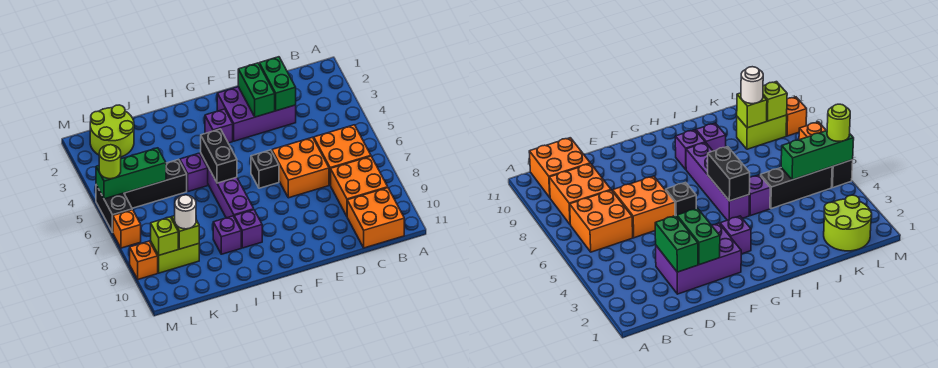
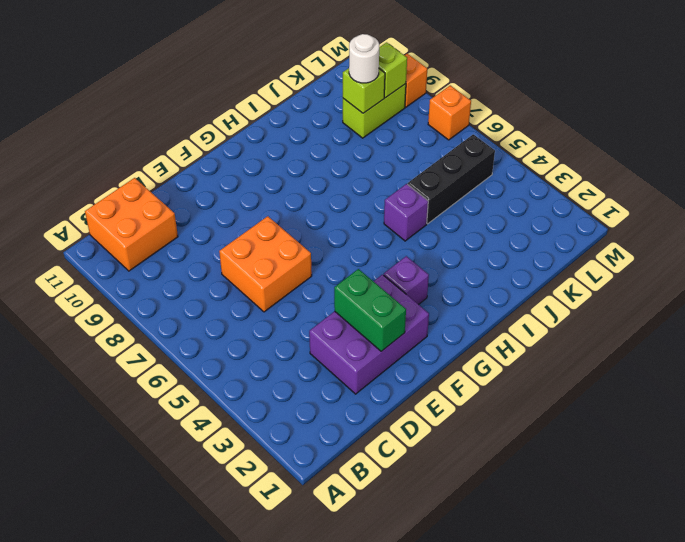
none -> orange 2x2 brick [314,125,371,185]
none -> orange 2x2 brick [331,156,388,216]
none -> black 1x1 brick [251,150,279,188]

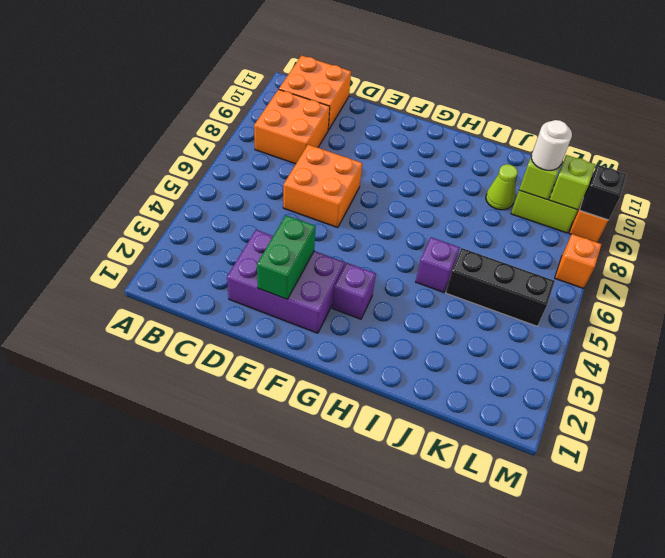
lime 1x1 cone [486,164,518,210] -> none
black 1x1 brick [580,165,627,220] -> black 1x1 brick moved to [251,150,279,188]
none -> orange 2x2 brick [314,125,371,185]
none -> purple 1x4 brick [201,154,254,218]
none -> purple 1x1 brick [234,210,262,248]

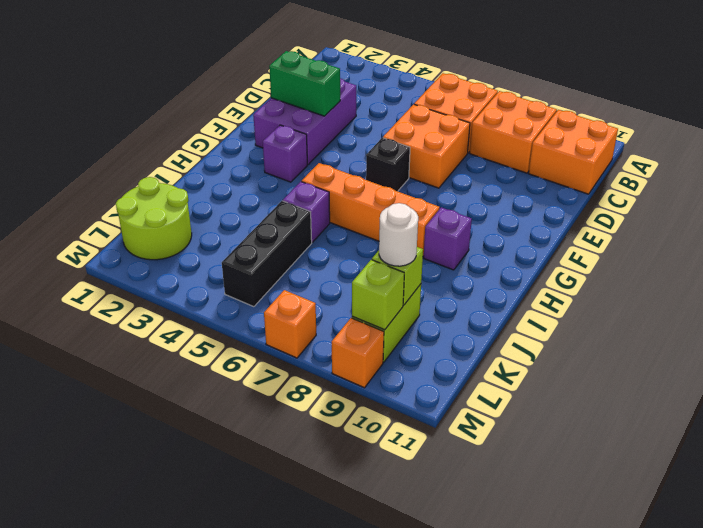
orange 1x4 brick [302,163,439,256] -> purple 1x4 brick [201,154,254,218]
none -> purple 1x1 brick [213,216,241,254]
none -> black 1x2 brick [96,185,132,232]
none -> green 1x2 brick [259,57,296,111]

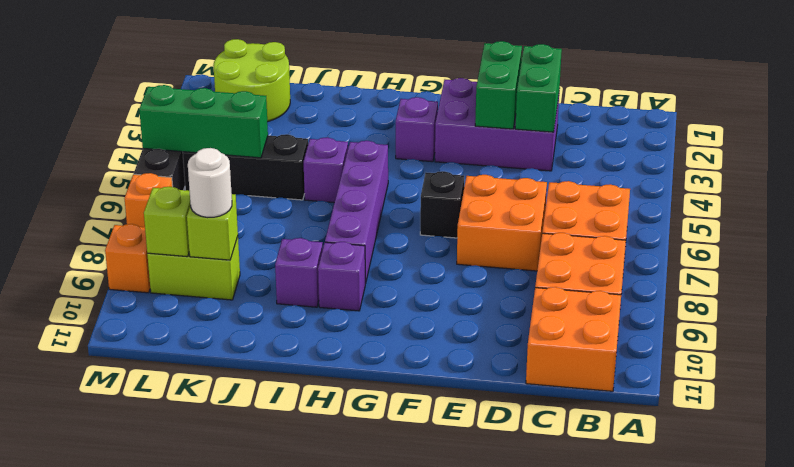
none -> black 1x2 brick [201,129,237,183]
none -> lime 1x1 round brick [99,145,121,179]

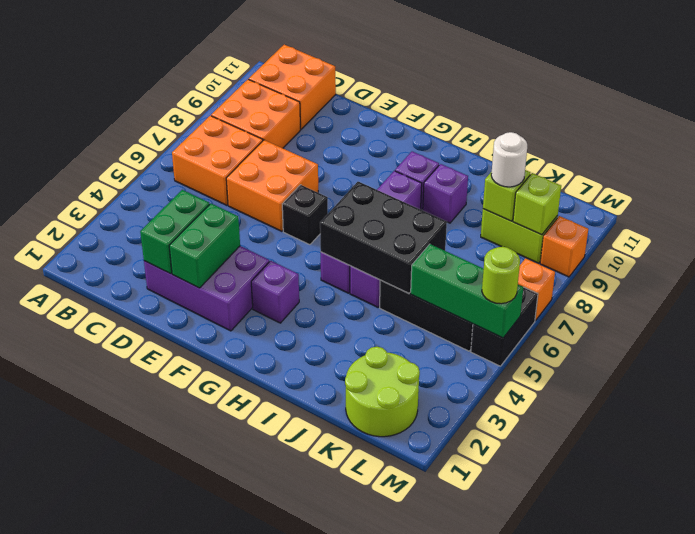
black 2x3 brick [320,182,447,293] -> black 1x2 brick [201,129,237,183]

